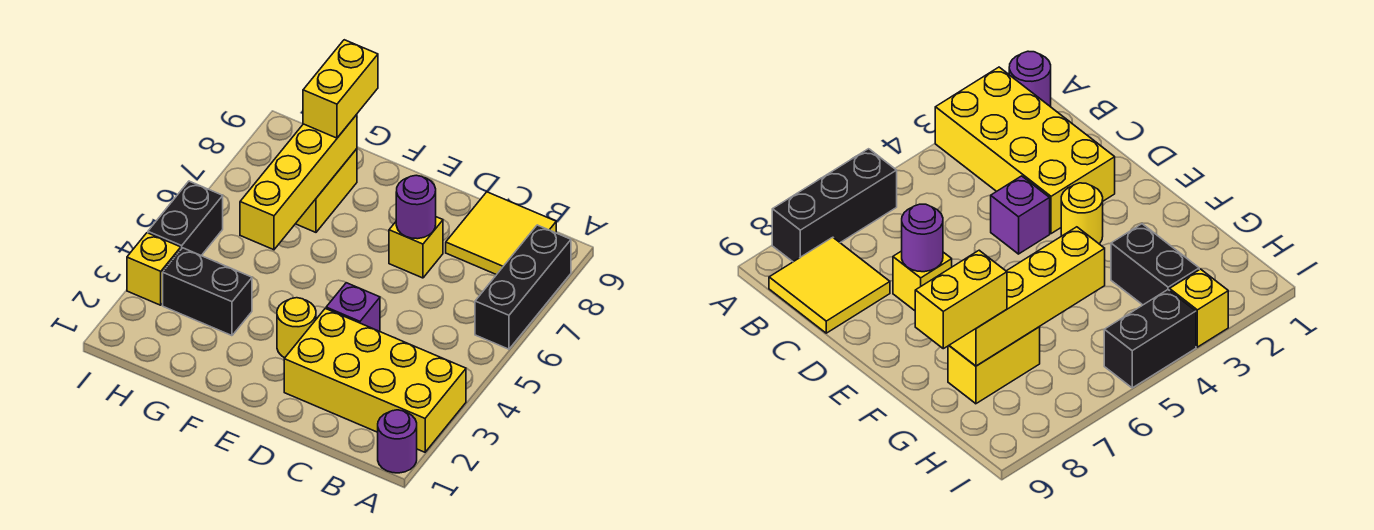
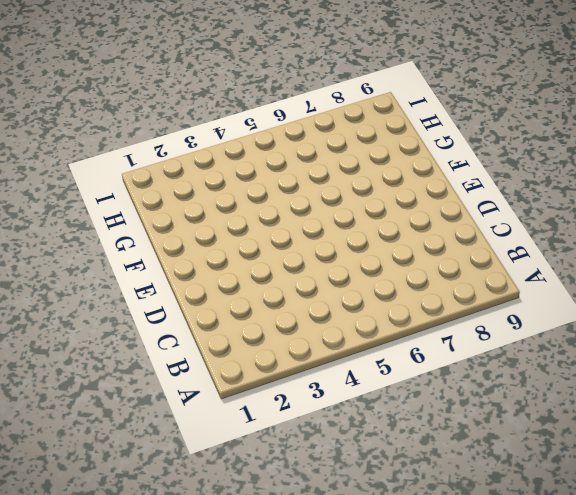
none -> purple 1x1 round brick [378,410,417,473]
none -> yellow 2x4 brick [284,308,466,452]
none -> black 1x3 brick [475,225,571,349]

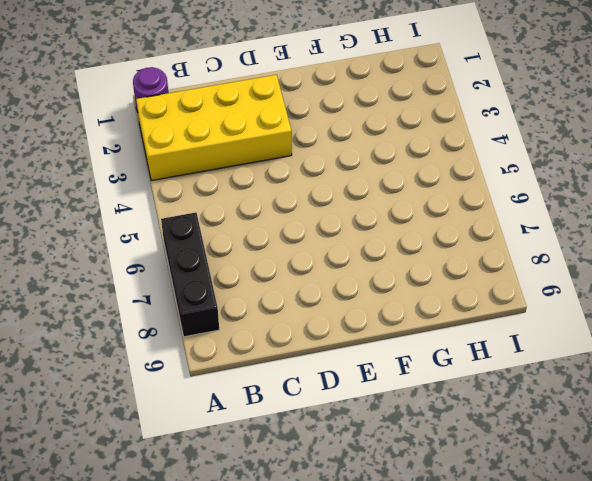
none -> yellow 2x2 tile [446,192,556,275]
none -> purple 1x1 brick [326,283,380,331]
none -> yellow 1x1 brick [389,217,443,278]

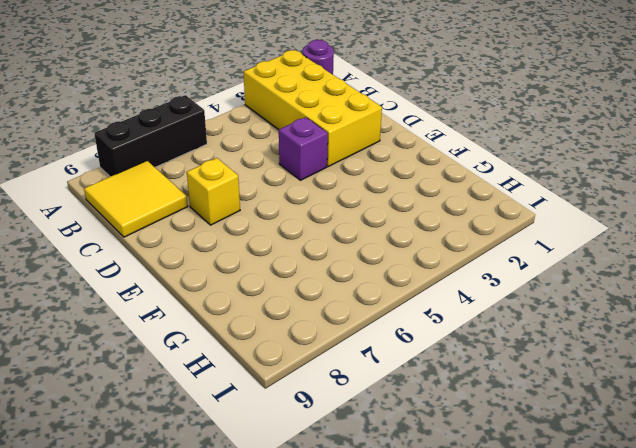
none -> yellow 1x1 round brick [277,298,316,358]
none -> black 1x2 brick [163,248,252,336]
none -> yellow 1x2 brick [296,149,357,232]

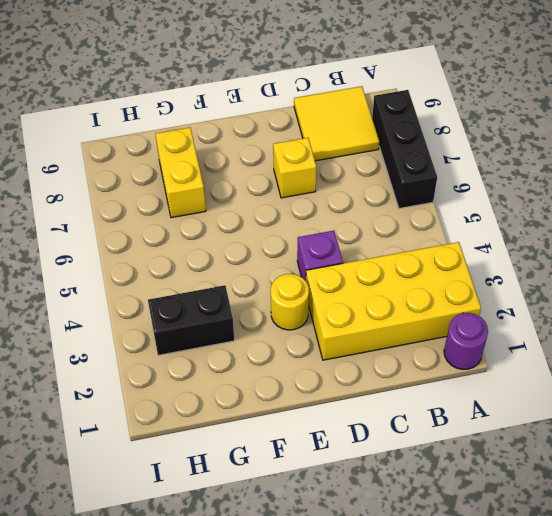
none -> yellow 1x1 brick [127,233,181,305]
none -> black 1x2 brick [148,181,223,256]
none -> purple 1x1 round brick [396,175,436,239]

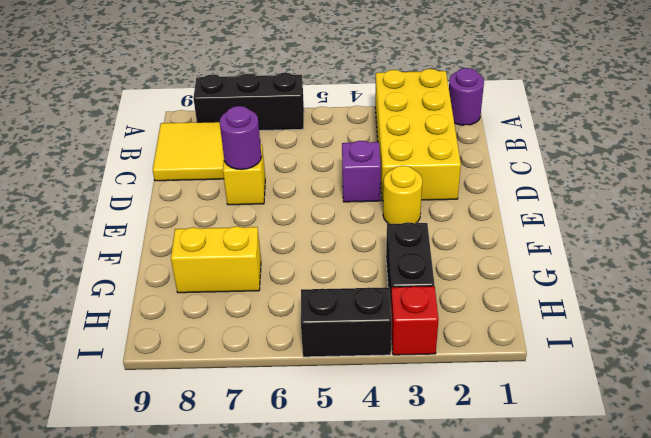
red 1x1 brick [391,286,439,355] -> yellow 1x1 brick [127,233,181,305]
none -> yellow 1x4 brick [240,114,357,250]
none -> yellow 1x2 brick [303,40,378,138]

